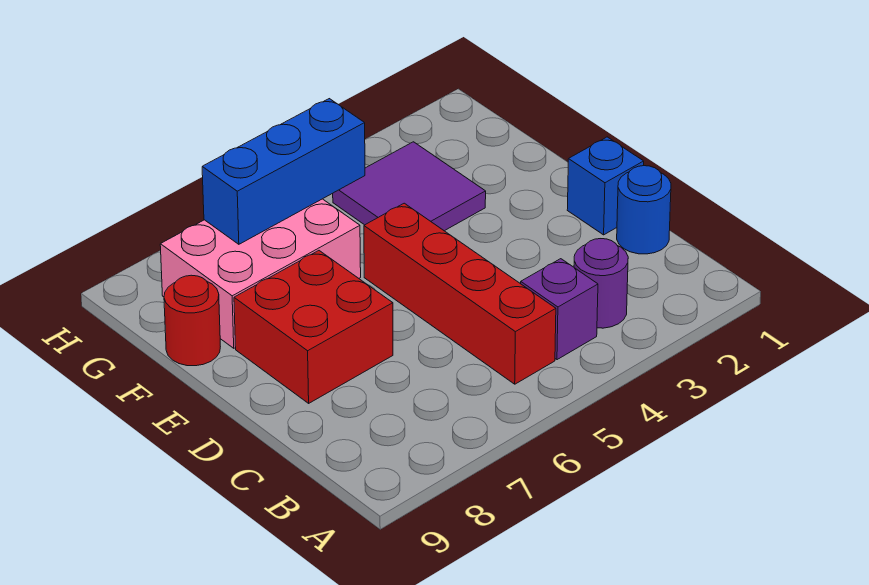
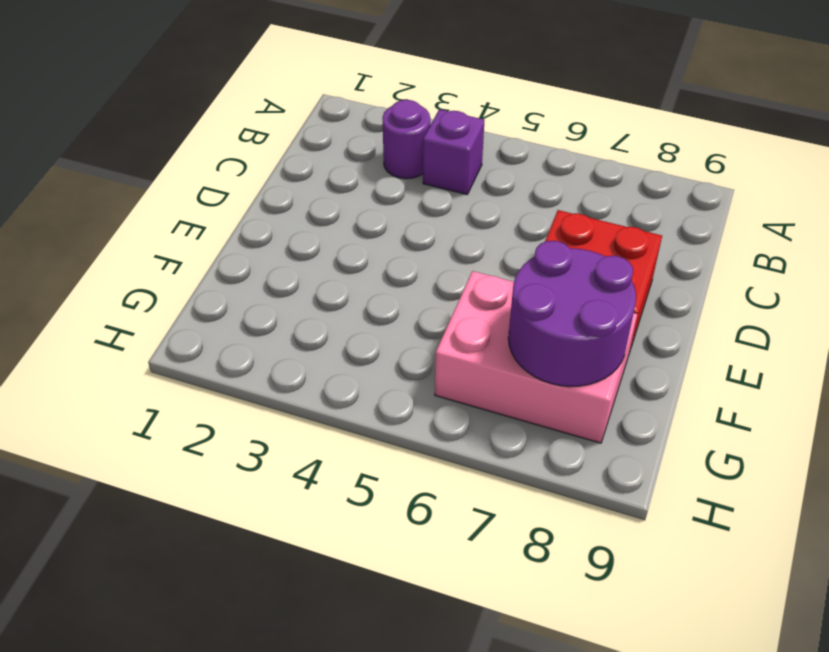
purple 2x2 round brick [508,241,636,386] -> blue 1x3 brick [202,99,365,244]
none -> red 1x4 brick [364,203,556,384]
none -> blue 1x1 round brick [617,166,671,254]

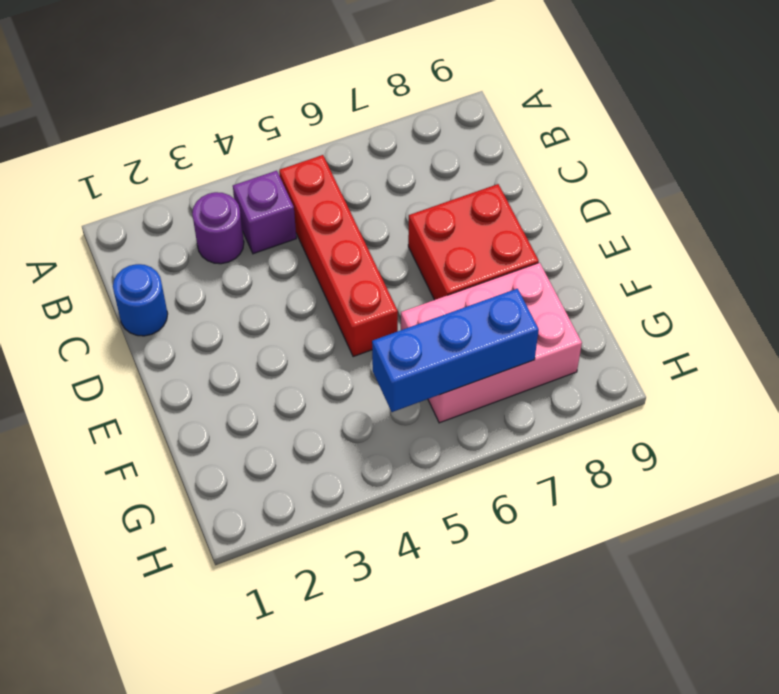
none -> blue 1x1 brick [567,137,644,235]
none -> purple 2x2 tile [333,142,486,231]

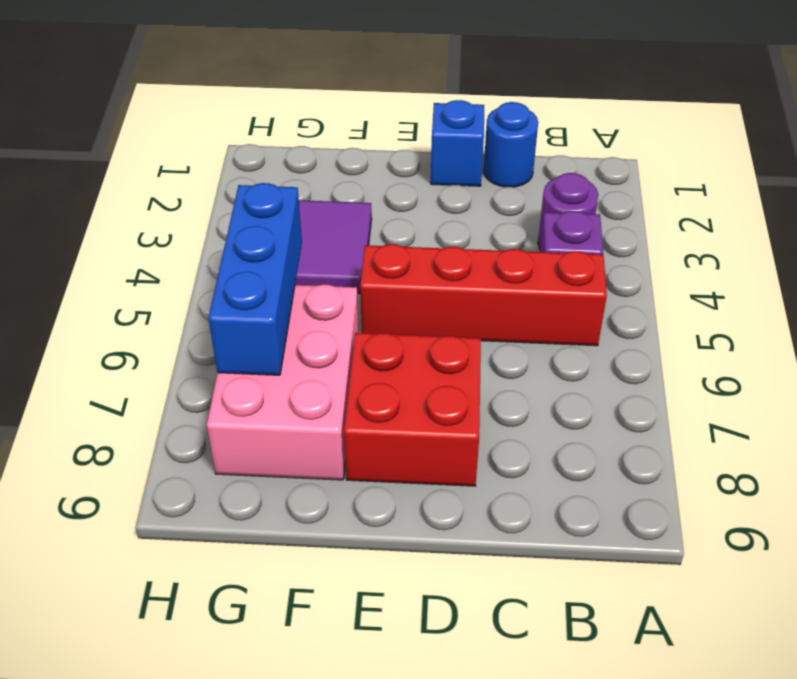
none -> red 1x1 round brick [164,275,220,366]

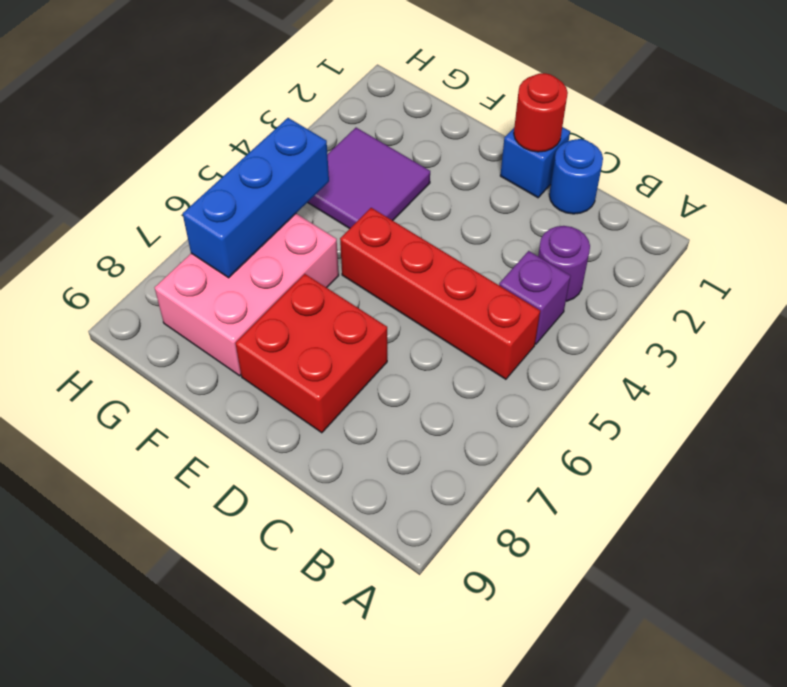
red 1x1 round brick [514,73,568,152] -> red 1x1 round brick moved to [164,275,220,366]

